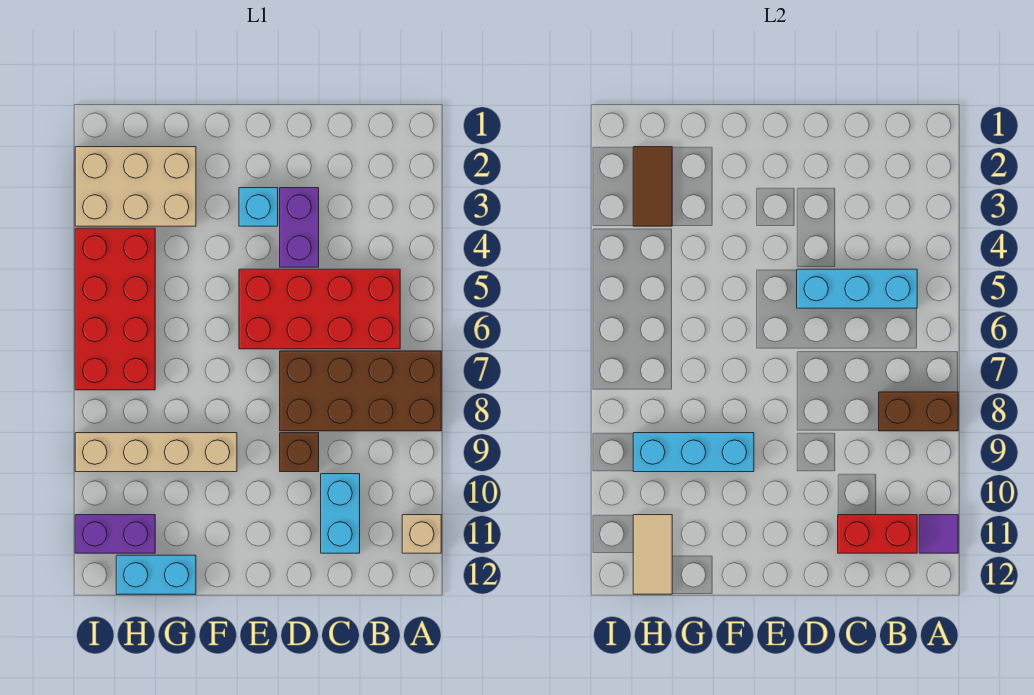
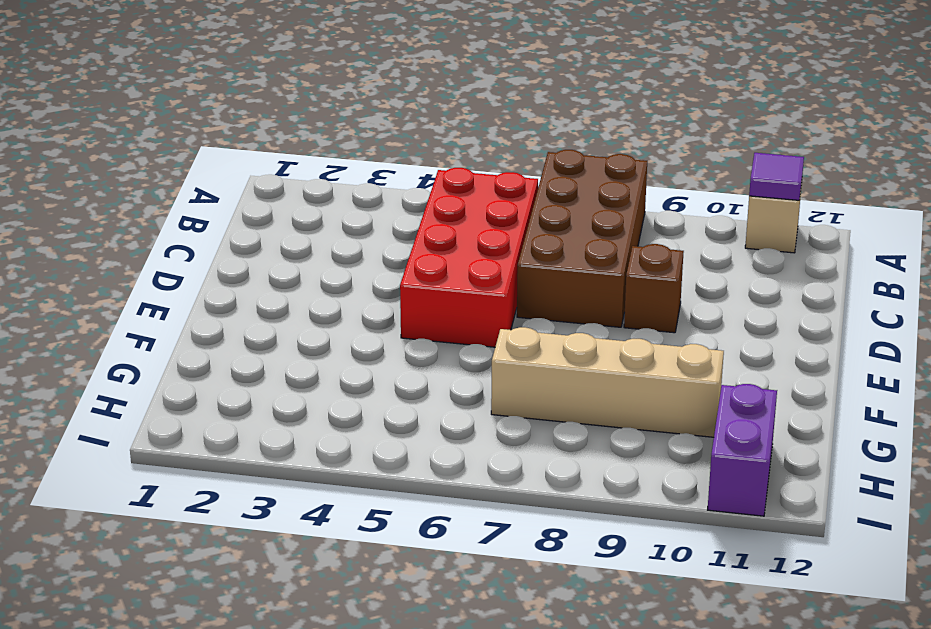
tan 1x4 brick [491,327,724,437] -> tan 1x4 brick turned to [75,433,237,472]
none -> cyan 1x2 brick [321,474,360,553]
none -> purple 1x2 brick [280,188,319,267]
none -> cyan 1x1 brick [239,188,278,226]

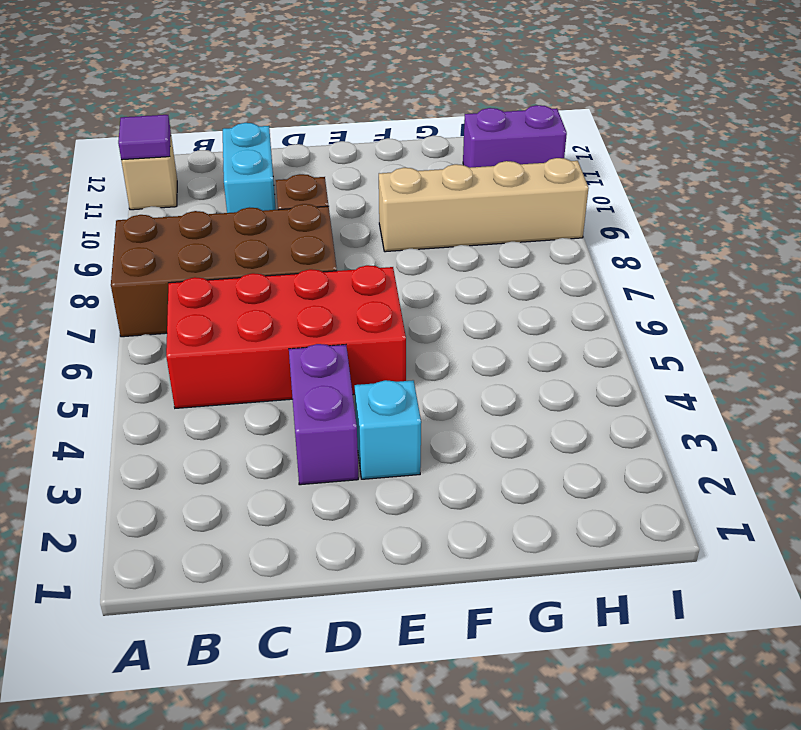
none -> tan 2x3 brick [75,147,196,226]
none -> cyan 1x2 brick [116,555,196,594]
none -> red 2x4 brick [75,228,155,390]

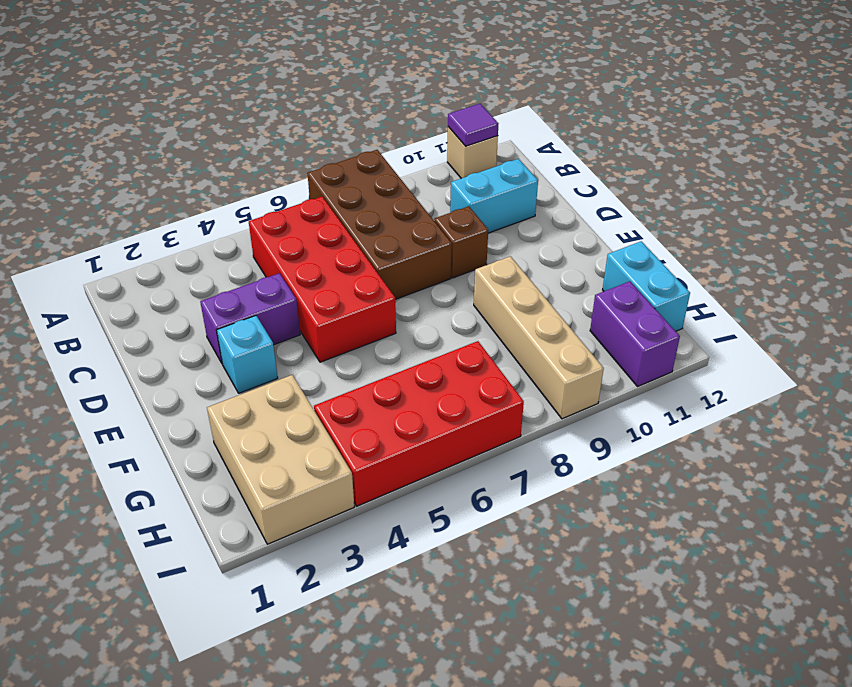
none -> brown 1x2 brick [879,392,958,431]
none -> cyan 1x3 brick [797,269,917,308]
none -> red 1x2 brick [838,515,917,553]

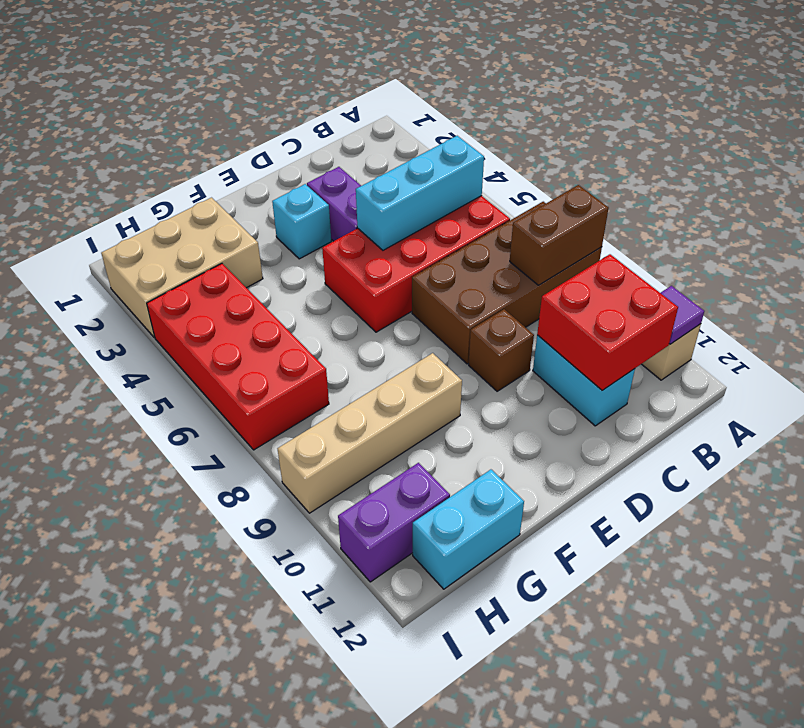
red 2x2 brick [537,254,678,390] -> red 1x2 brick [838,515,917,553]
none -> cyan 1x3 brick [633,433,754,472]
none -> brown 1x2 tile [633,147,672,226]
none -> tan 1x2 tile [633,515,672,594]

